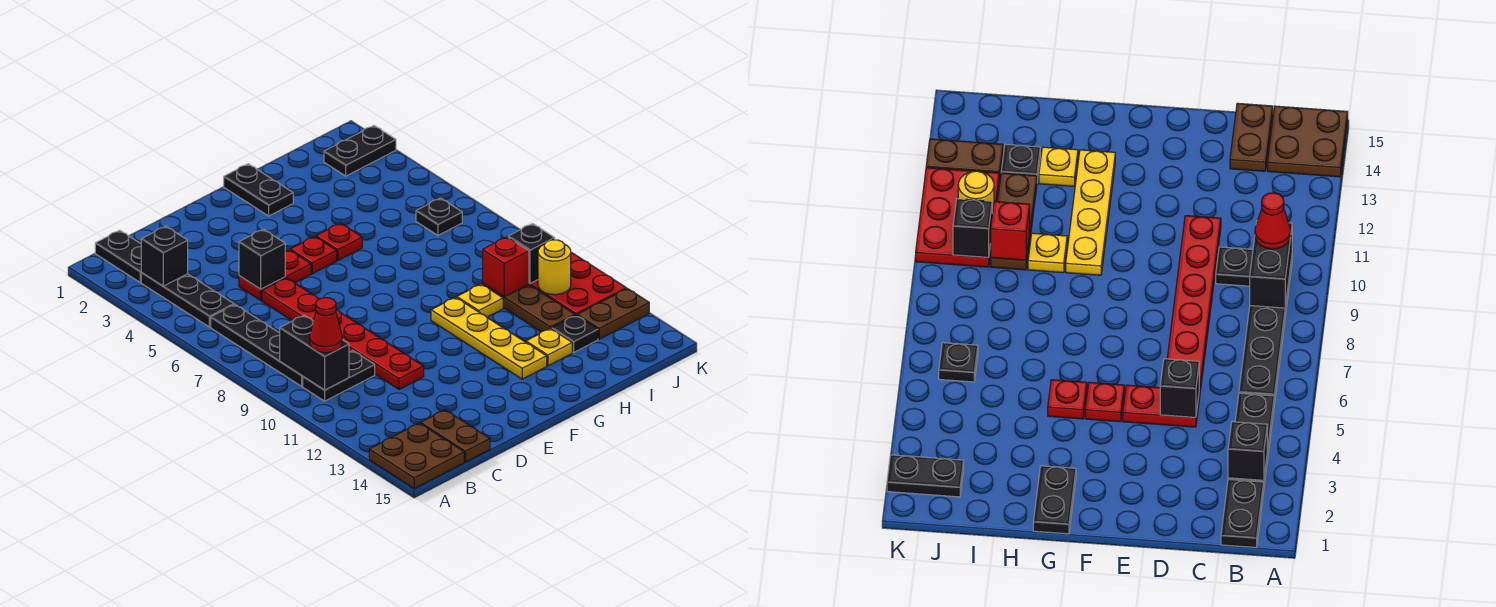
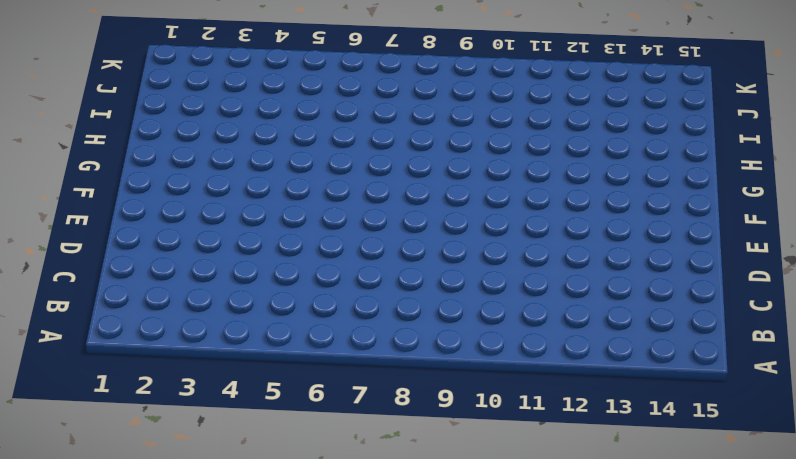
none -> brown 2x2 plate [369,423,464,489]
none -> black 1x2 plate [95,230,142,282]
none -> black 1x3 plate [141,273,234,327]

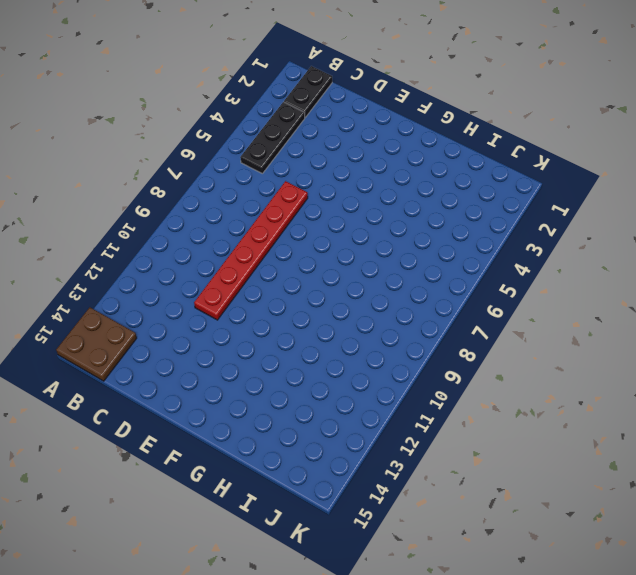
none -> black 1x4 plate [211,305,303,386]
none -> black 1x2 plate [303,351,375,401]
none -> brown 1x2 plate [421,410,490,462]

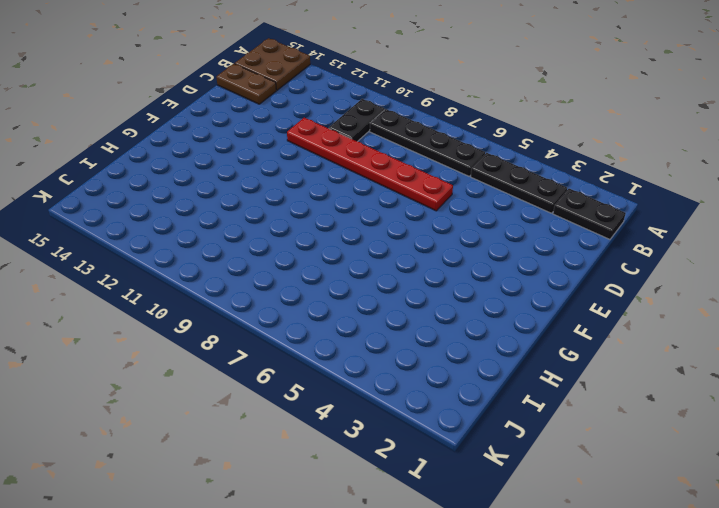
none -> red 1x2 plate [239,250,311,300]
none -> red 1x1 plate [290,236,337,274]
none -> black 1x2 plate [224,164,293,216]

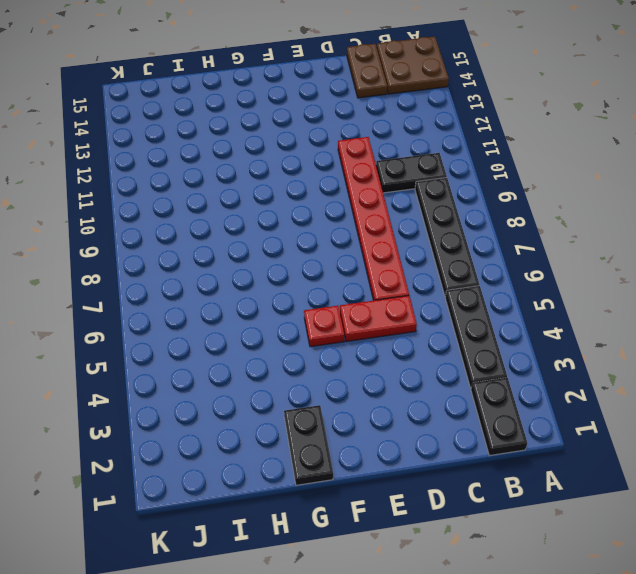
none -> red 1x1 plate [316,223,362,260]
none -> yellow 1x4 plate [431,297,547,379]
none -> yellow 1x1 plate [457,284,503,317]

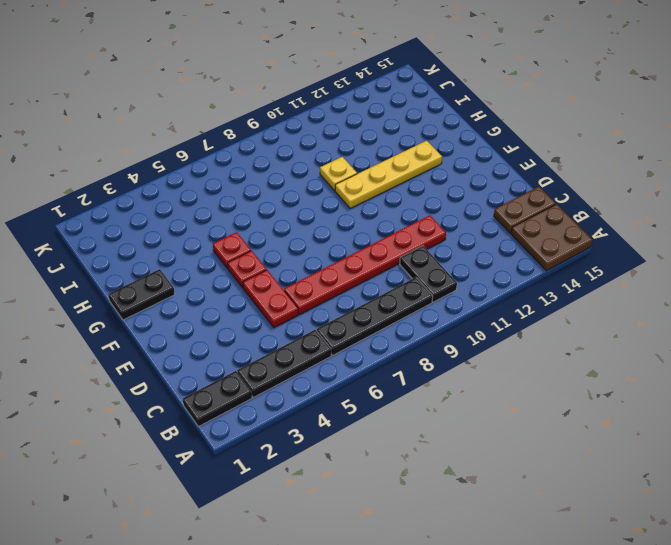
none -> yellow 1x1 plate [526,328,572,366]
none -> brown 1x3 plate [483,284,575,332]
none -> black 1x1 plate [552,315,598,353]

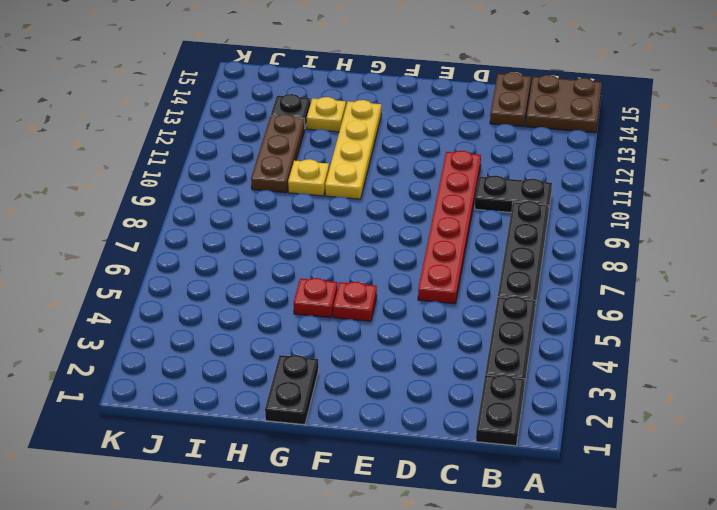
none -> red 1x2 plate [239,250,311,300]
none -> black 1x2 plate [324,126,396,176]
none -> black 1x1 plate [416,198,462,235]

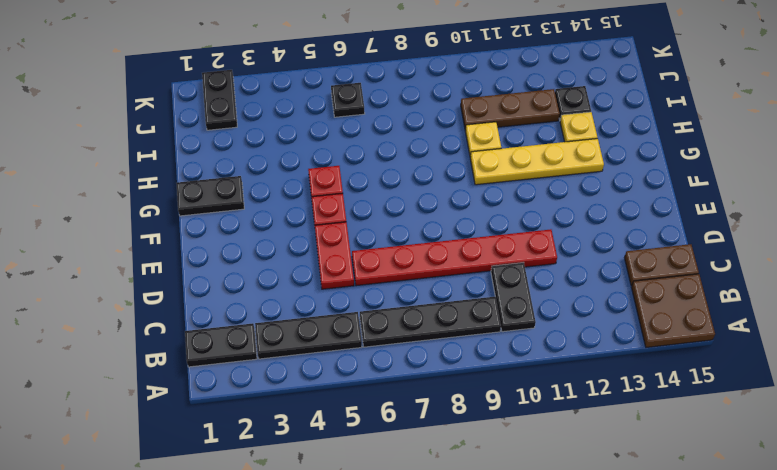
none -> red 2x3 plate [529,252,626,315]
none -> brown 1x2 plate [577,289,649,339]
none -> black 1x1 brick [141,226,188,286]

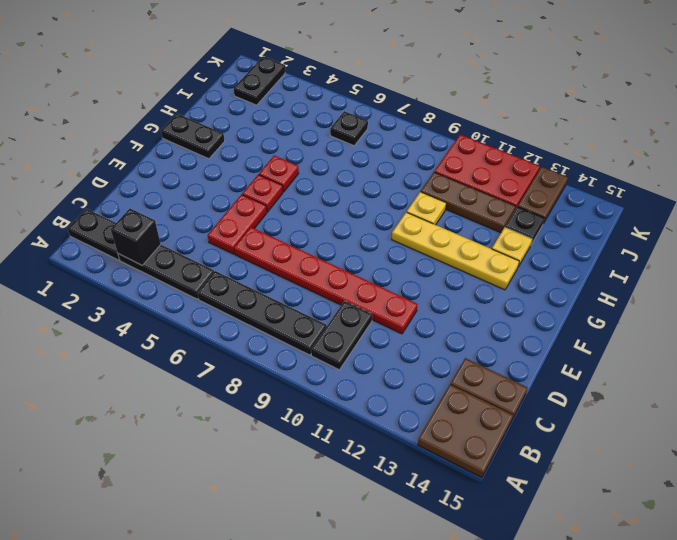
none -> black 1x2 brick [280,315,349,390]
none -> black 1x1 brick [239,229,285,289]
none -> red 1x1 brick [483,237,529,297]

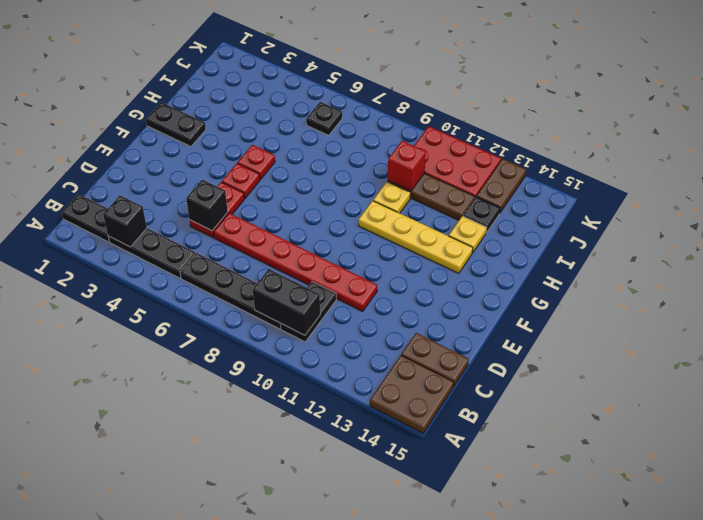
none -> black 1x2 plate [324,126,396,176]
none -> black 1x1 brick [508,224,555,284]
none -> yellow 1x1 round brick [538,240,571,295]

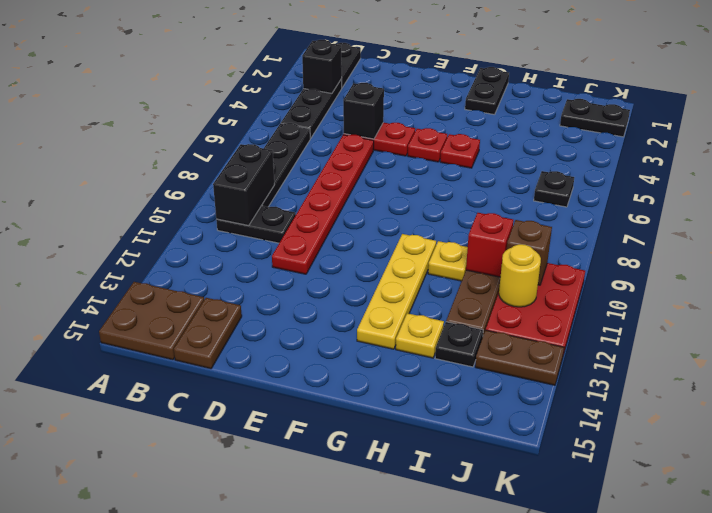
brown 1x1 brick [507,220,552,285] -> black 1x1 brick [508,224,555,284]
none -> red 1x1 cone [310,298,342,352]

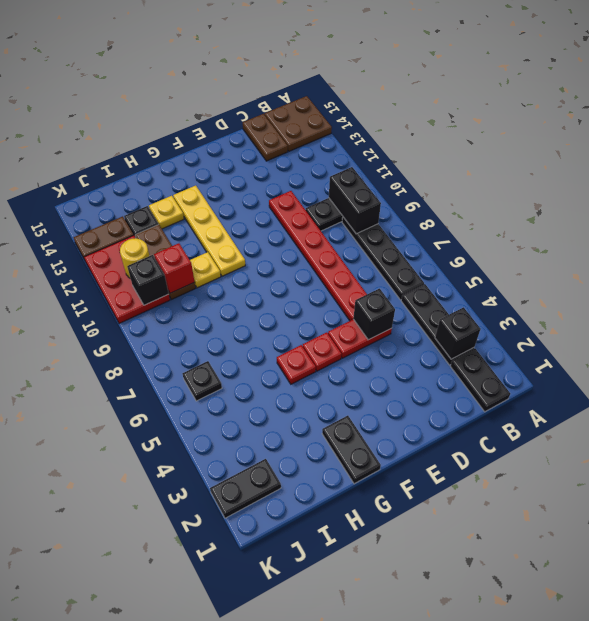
none -> red 1x1 cone [310,298,342,352]

